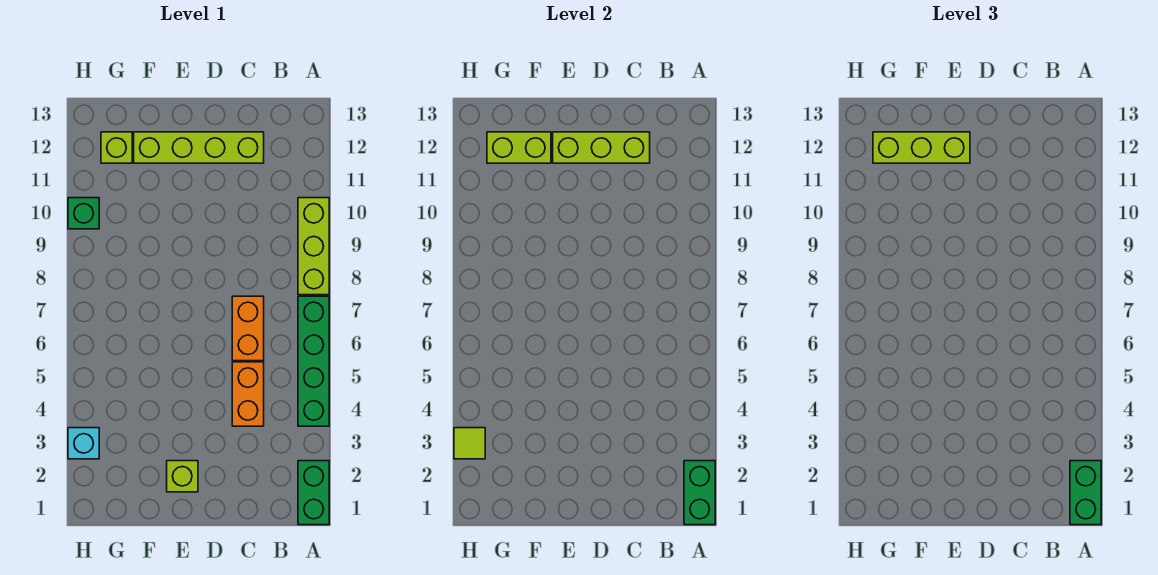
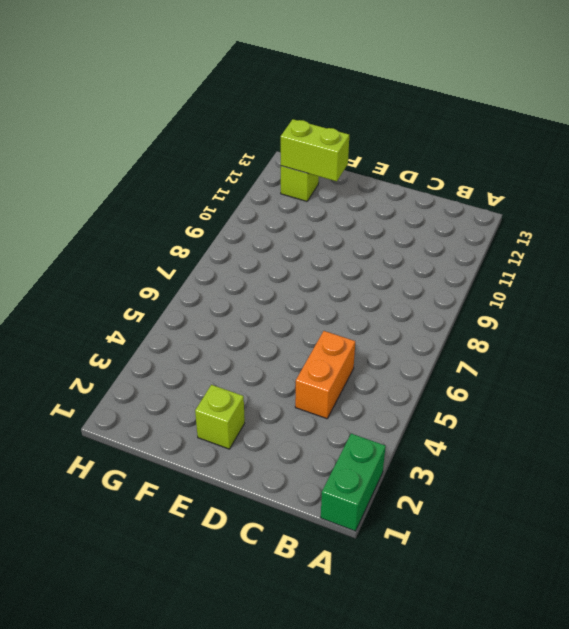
none -> green 1x4 brick [298,296,329,426]
none -> lime 1x3 brick [298,198,329,295]
none -> orange 1x2 brick [232,296,264,361]

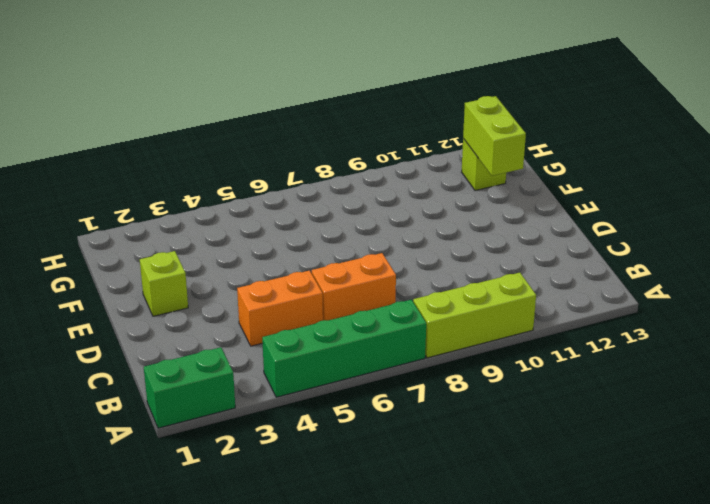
none -> lime 1x4 brick [134,132,264,163]
none -> cyan 1x1 brick [68,428,99,459]
none -> green 1x1 brick [68,198,99,229]

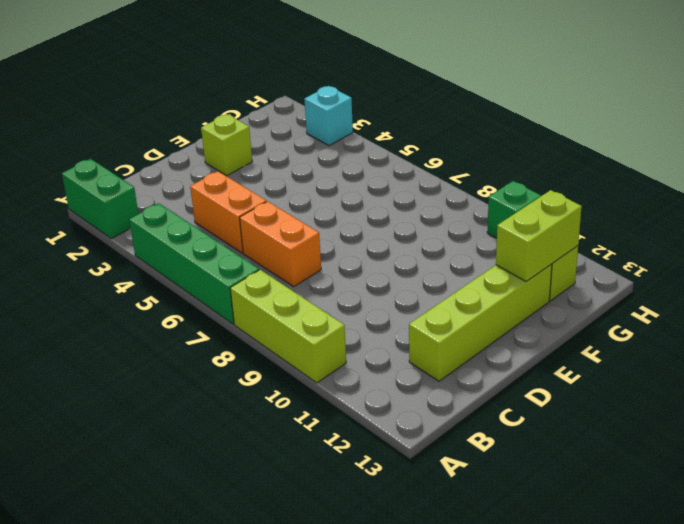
none -> green 1x2 brick [684,461,715,525]
none -> lime 1x3 brick [553,132,650,163]
none -> lime 1x1 tile [454,428,485,459]

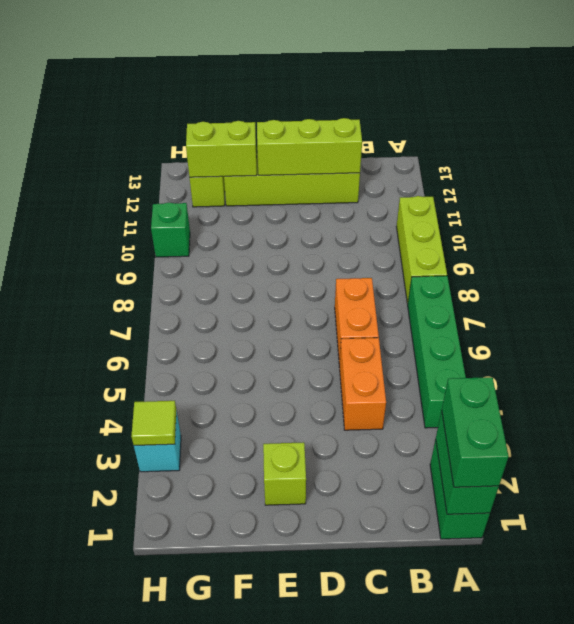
none -> lime 1x3 brick [873,132,970,163]

